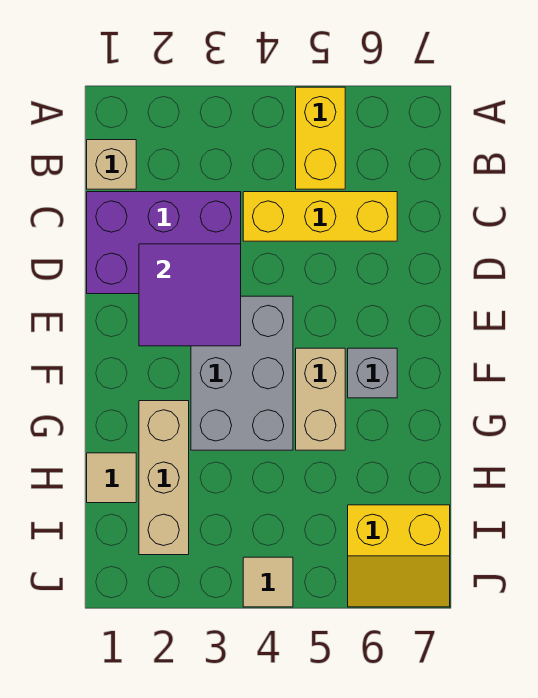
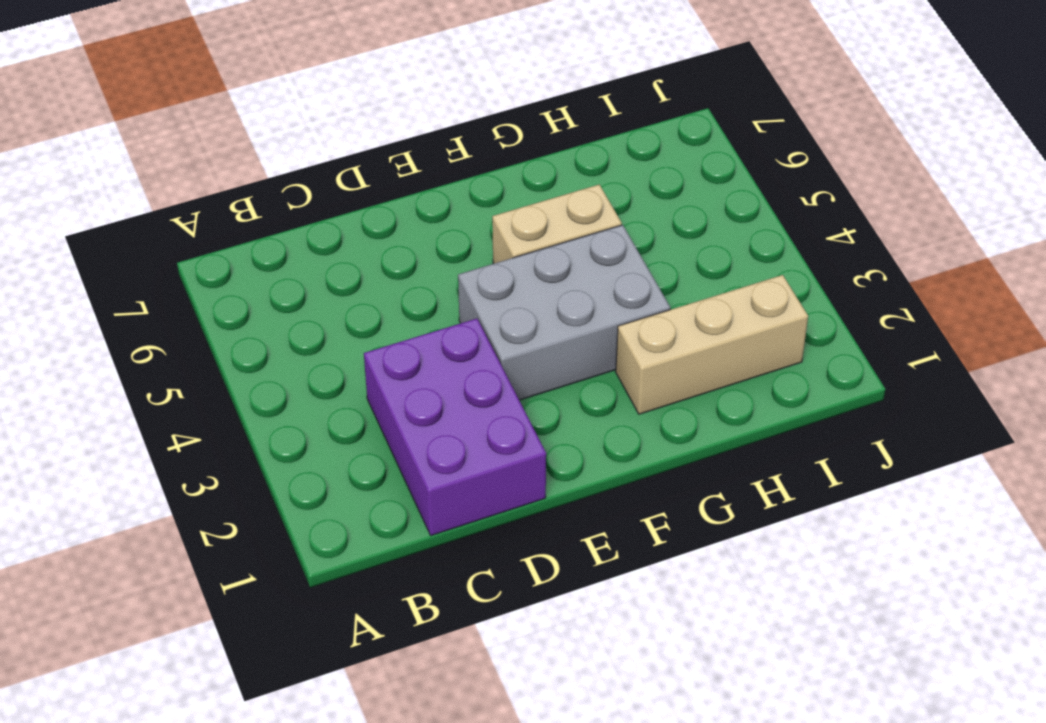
none -> yellow 1x2 brick [296,87,345,189]
none -> tan 1x1 brick [87,140,136,189]
none -> yellow 1x3 brick [243,192,397,241]

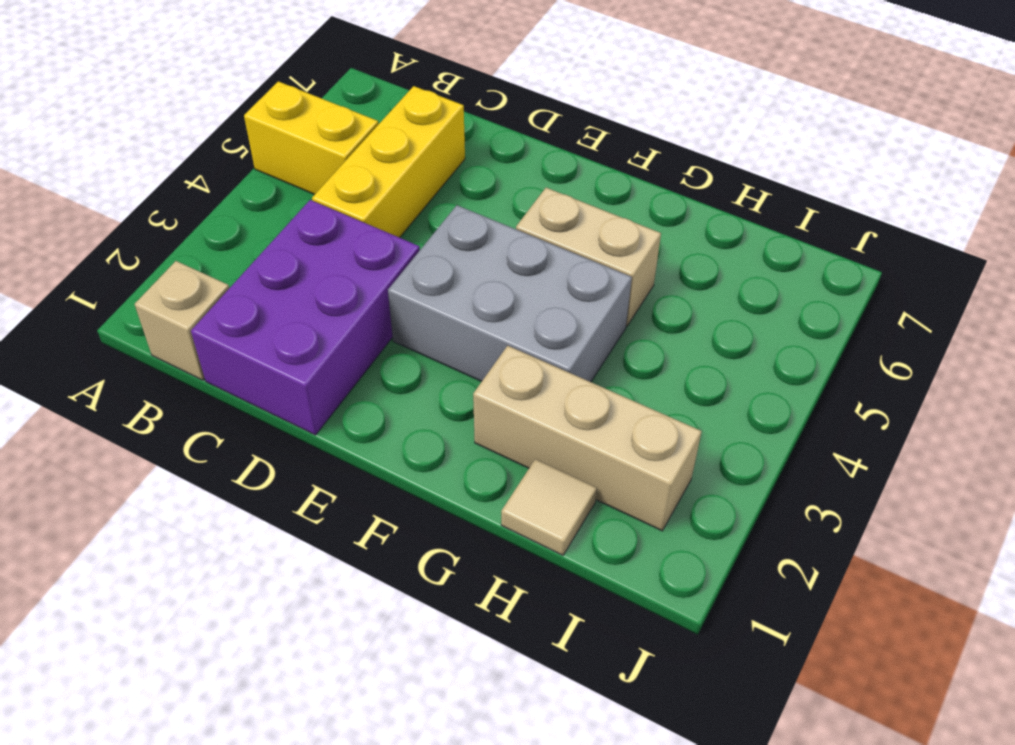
none -> grey 1x1 brick [348,348,397,398]
none -> yellow 2x2 slope [348,505,450,607]
none -> tan 1x1 tile [243,557,293,607]

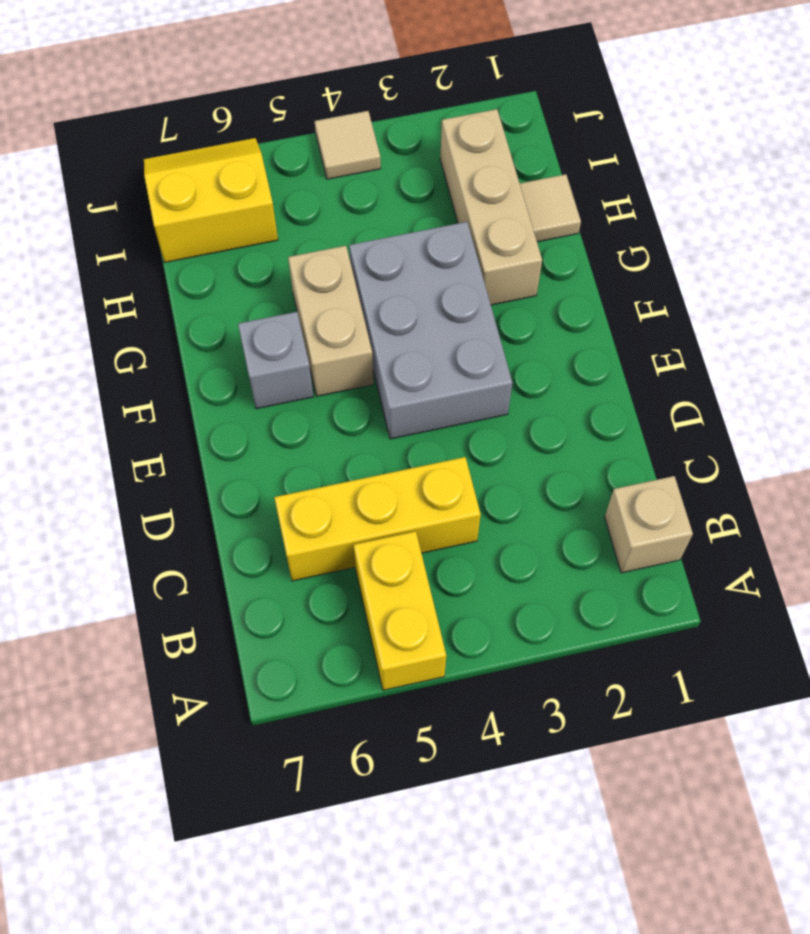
none -> purple 2x3 brick [87,192,241,294]
none -> purple 2x2 tile [139,244,241,346]

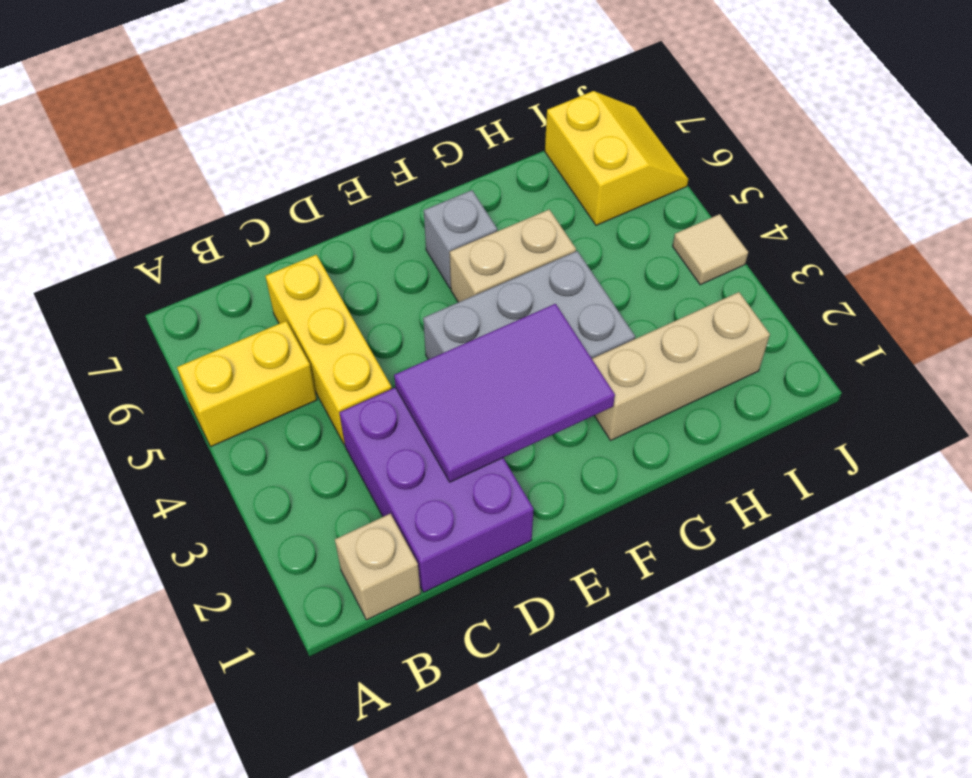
purple 2x3 tile [394,304,615,482] -> purple 2x2 tile [139,244,241,346]
none -> tan 1x1 tile [87,453,136,503]

